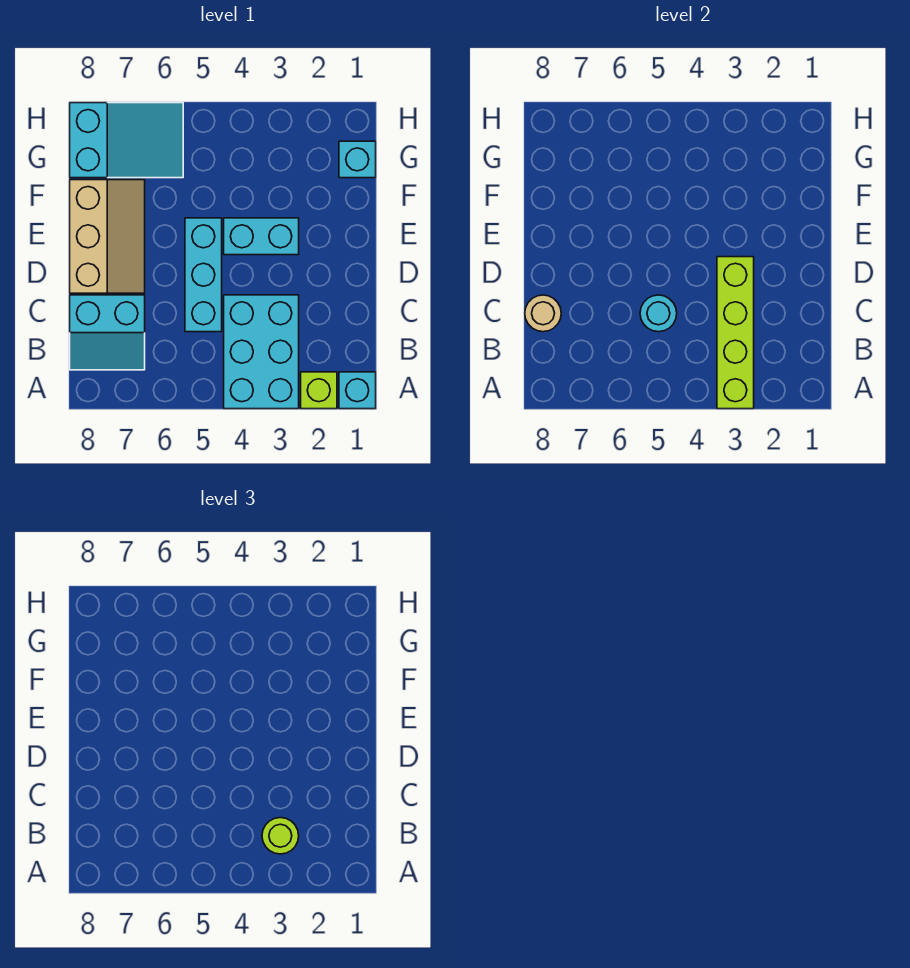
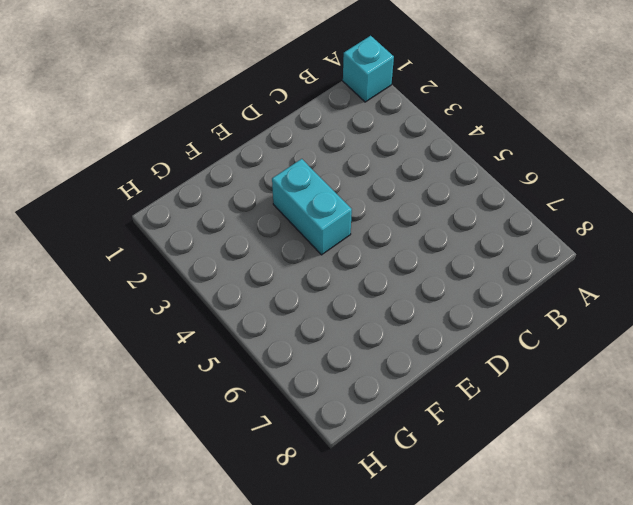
none -> lime 1x1 brick [301,372,337,409]
none -> cyan 2x3 brick [224,295,299,409]
none -> cyan 2x2 slope [70,295,145,370]

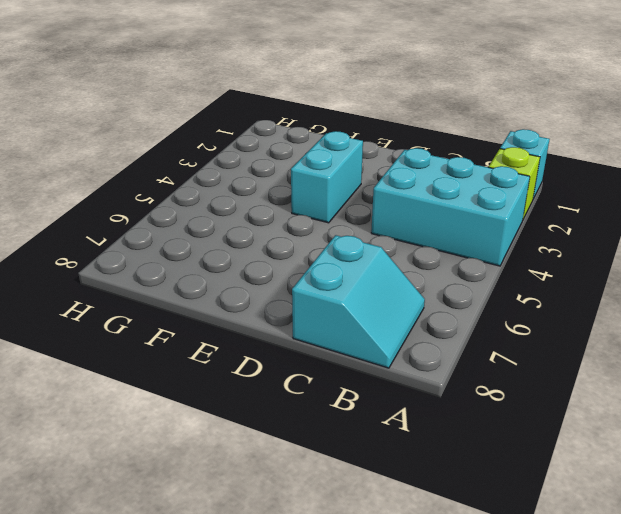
none -> cyan 1x3 brick [185,218,222,332]
none -> tan 2x3 slope [70,180,145,293]
none -> cyan 1x1 brick [339,141,376,178]

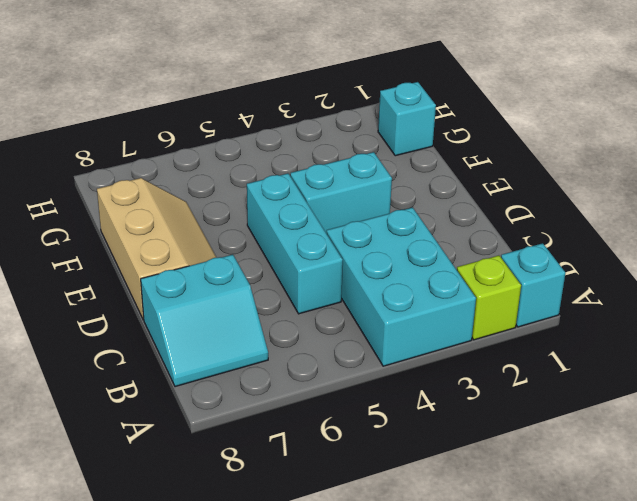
none -> cyan 2x3 slope [70,103,183,178]
none -> lime 1x4 brick [717,257,754,409]
none -> cyan 1x1 round brick [640,295,677,332]

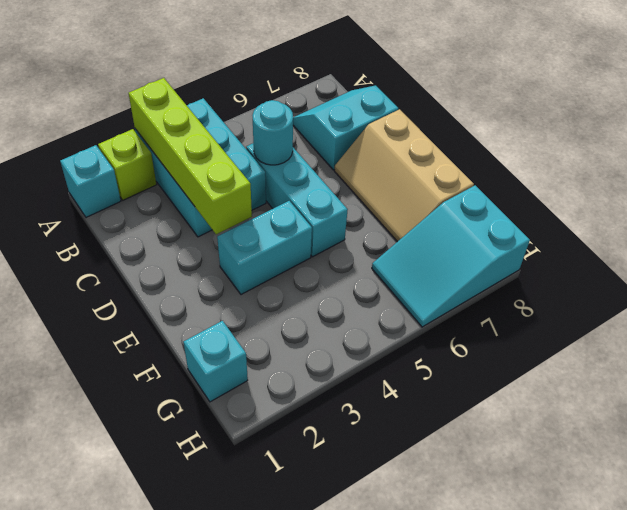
none -> tan 1x1 round brick [525,295,561,332]
none -> lime 1x1 round brick [262,818,299,854]

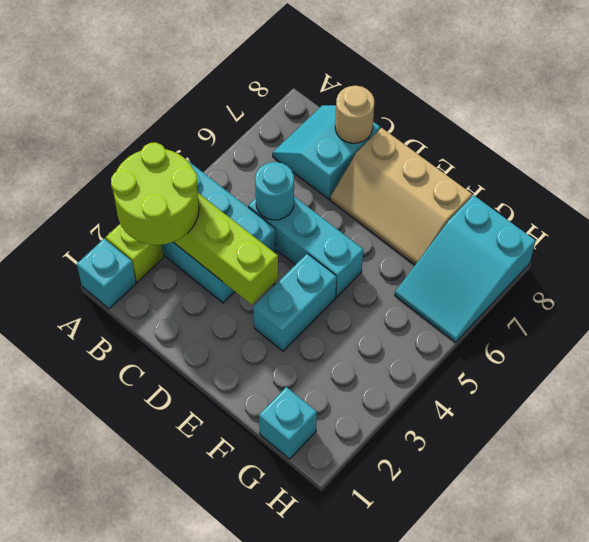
lime 2x2 round brick [111,143,199,245] -> lime 1x1 round brick [262,818,299,854]

